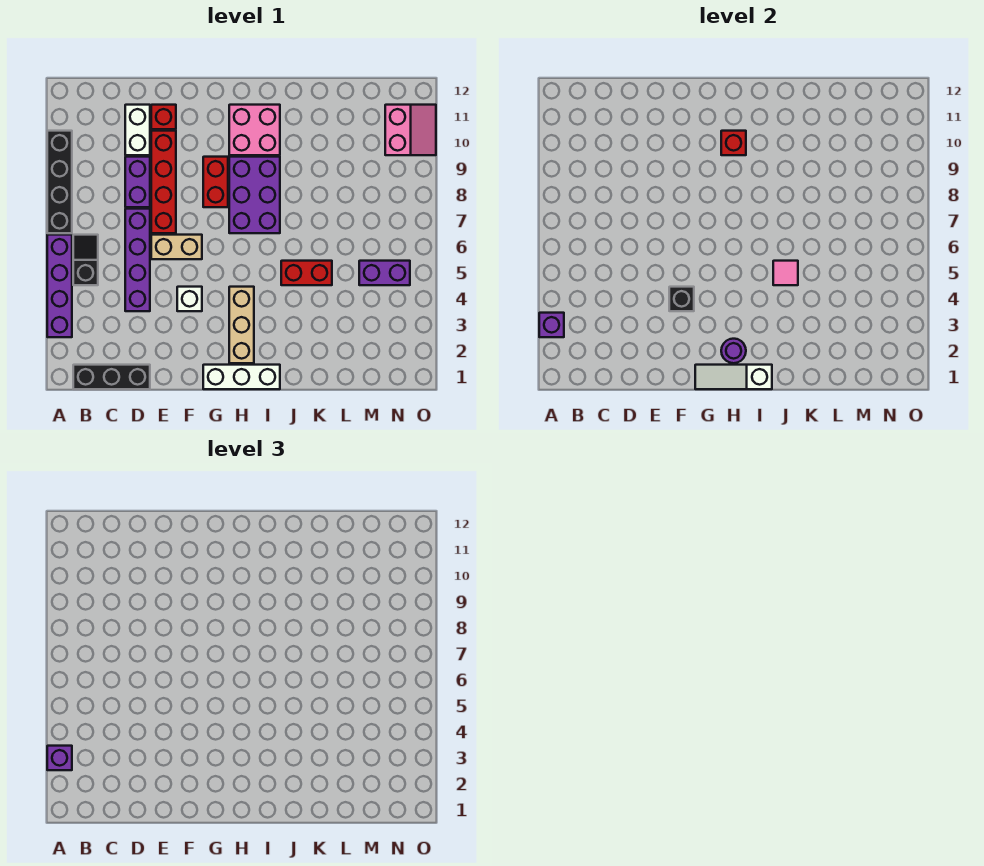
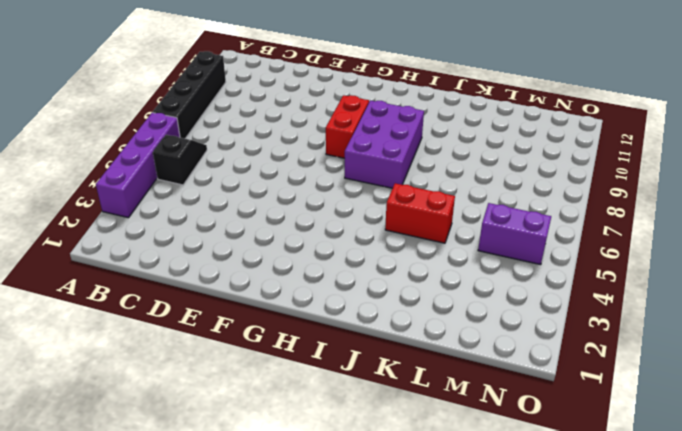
none -> black 1x3 brick [73,365,150,389]
none -> purple 1x4 brick [125,209,150,311]
none -> purple 1x2 brick [125,157,150,207]

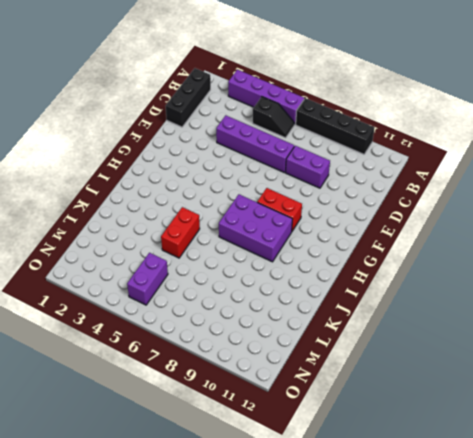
none -> white 1x2 brick [125,105,150,155]
none -> tan 1x2 brick [151,235,202,259]
none -> red 1x4 brick [151,131,176,233]

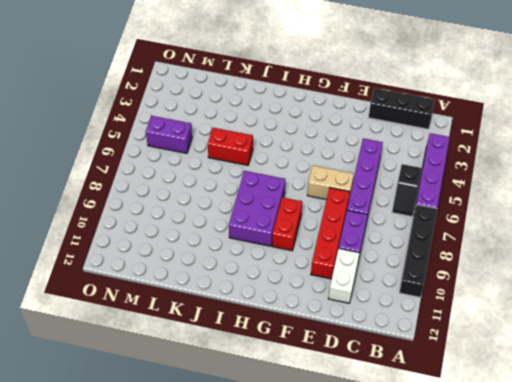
none -> red 1x1 brick [151,105,176,129]
none -> white 1x1 brick [177,287,202,311]
none -> white 1x3 brick [203,365,280,389]

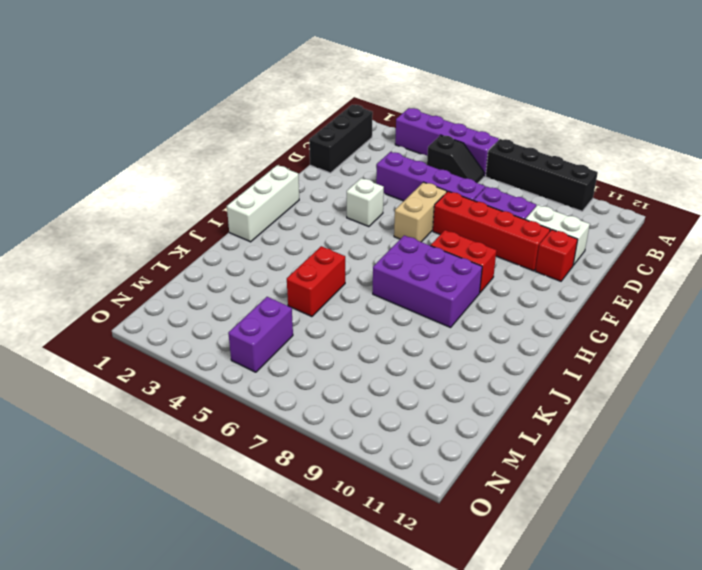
none -> tan 1x3 brick [229,287,254,363]
none -> pink 2x2 brick [229,105,280,155]
none -> pink 2x2 slope [385,105,436,155]

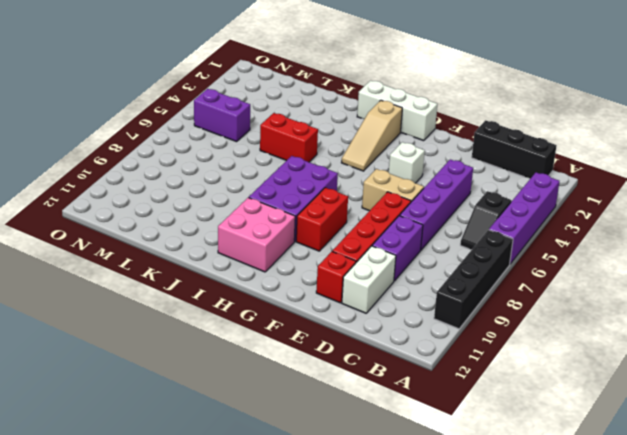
tan 1x3 slope [342,100,402,171] -> tan 1x3 brick [229,287,254,363]
none -> pink 2x2 slope [385,105,436,155]
none -> purple 1x1 brick [539,313,564,337]
none -> black 1x1 brick [669,287,694,311]

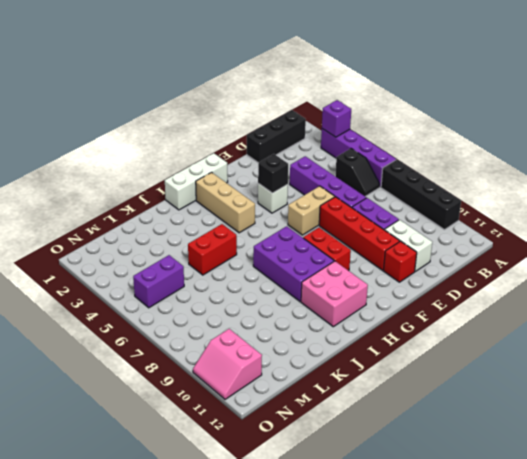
none -> white 1x3 slope [695,365,772,389]
none -> purple 1x1 round brick [721,339,746,363]
none -> red 1x1 brick [721,131,746,155]

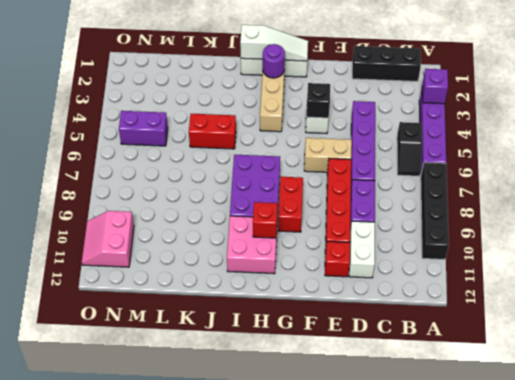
none -> pink 1x1 tile [773,261,798,285]
none -> purple 1x1 brick [47,746,72,770]

